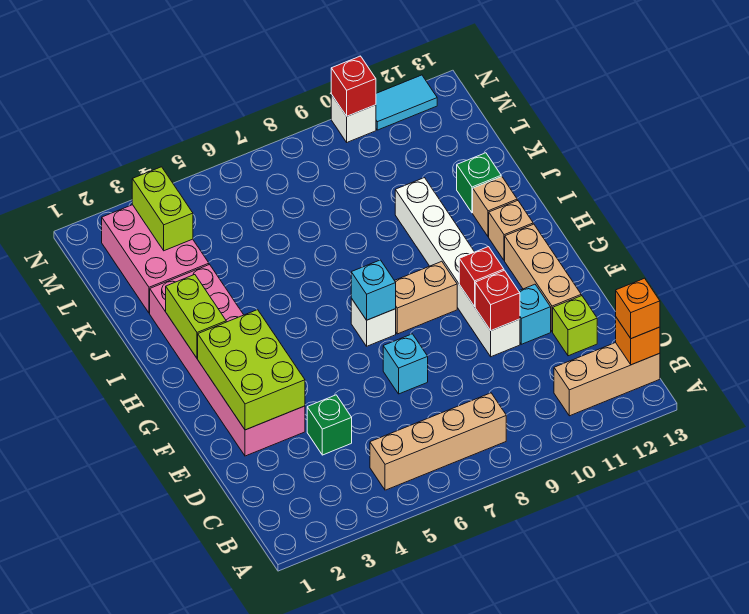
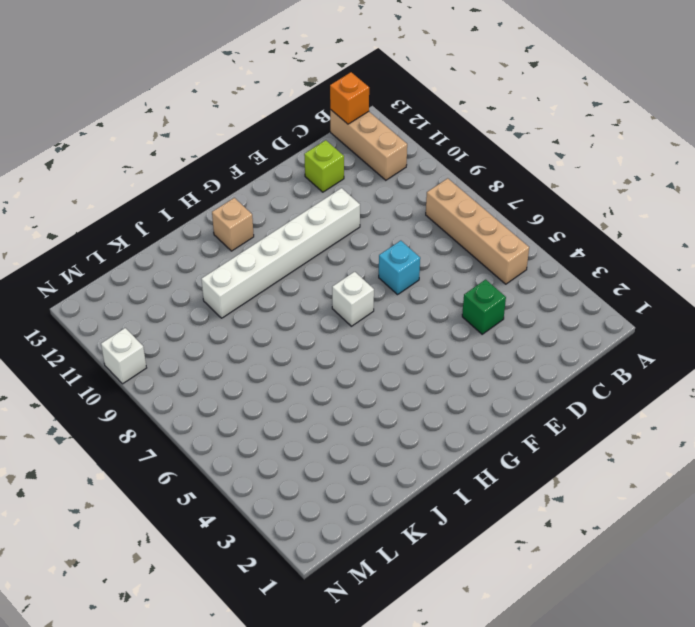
none -> pink 2x6 brick [150,265,305,456]
none -> cyan 1x1 brick [519,284,551,344]
none -> tan 1x3 brick [505,224,581,332]

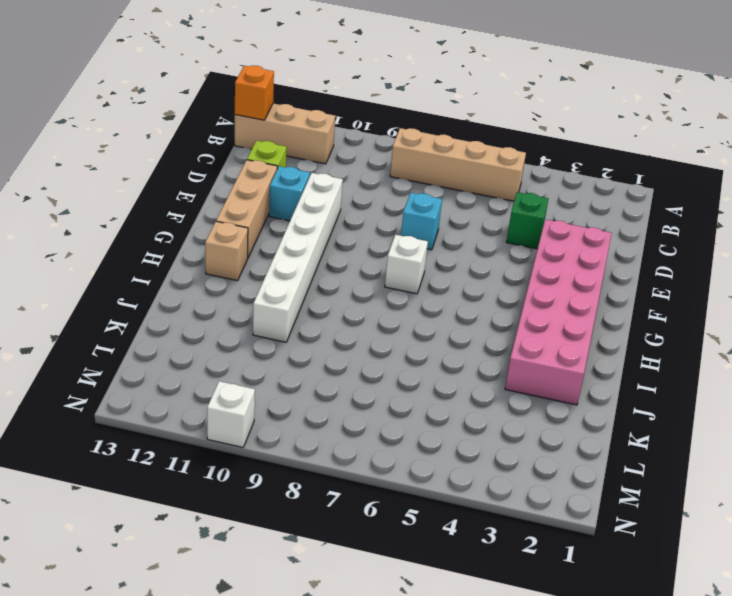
none -> tan 1x2 brick [394,261,457,334]
none -> tan 1x1 brick [473,177,517,237]
none -> green 1x1 brick [457,153,501,213]

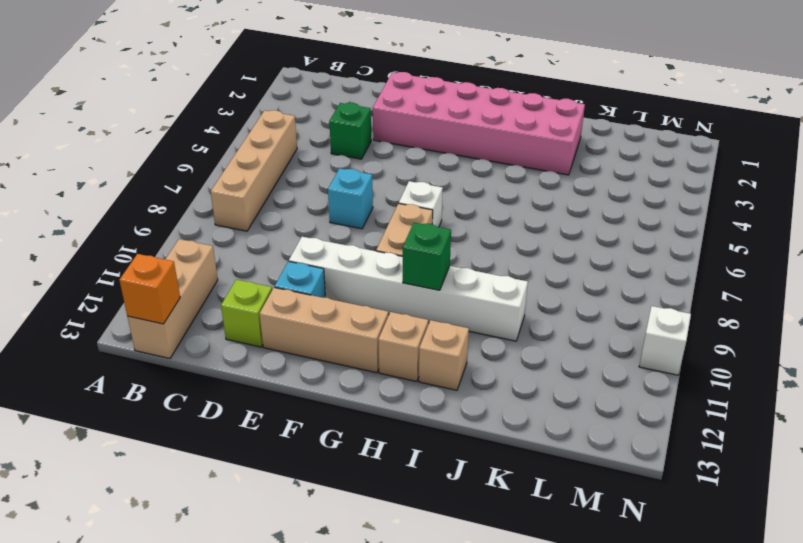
green 1x1 brick [403,222,451,290] -> green 1x1 brick moved to [457,153,501,213]
none -> pink 2x3 brick [102,205,209,313]
none -> cyan 1x2 tile [376,75,437,130]
none -> lime 2x3 brick [198,310,305,430]

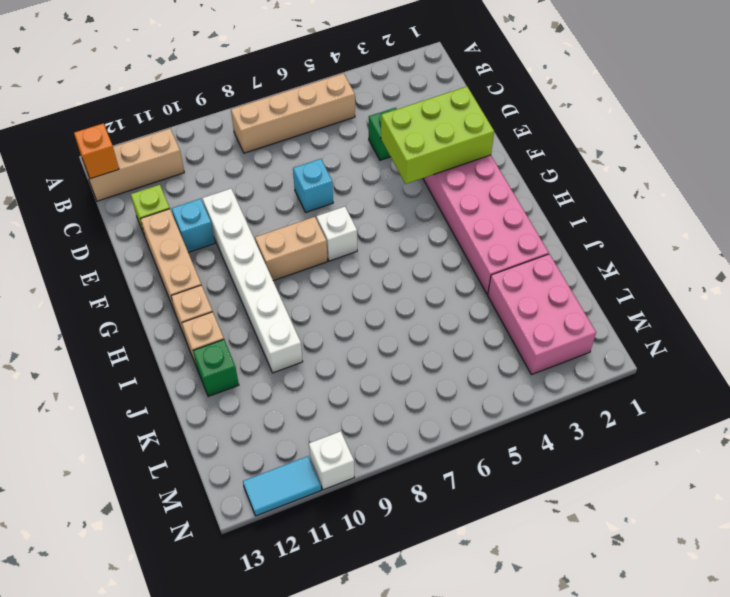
lime 2x3 brick [381,87,494,184] -> lime 2x3 brick turned to [198,310,305,430]
none -> red 1x1 brick [475,270,520,331]
none -> red 1x1 brick [459,247,504,307]
none -> cyan 1x1 brick [351,260,396,320]

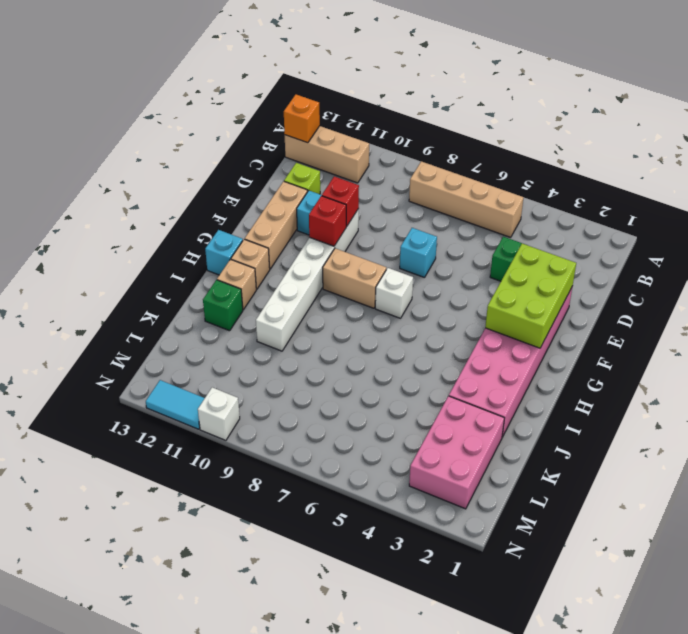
cyan 1x1 brick [205,230,243,275] -> cyan 1x1 brick moved to [351,260,396,320]
none -> lime 1x2 brick [166,275,226,358]
none -> lime 1x2 brick [132,167,193,251]
none -> red 1x1 brick [331,56,376,116]

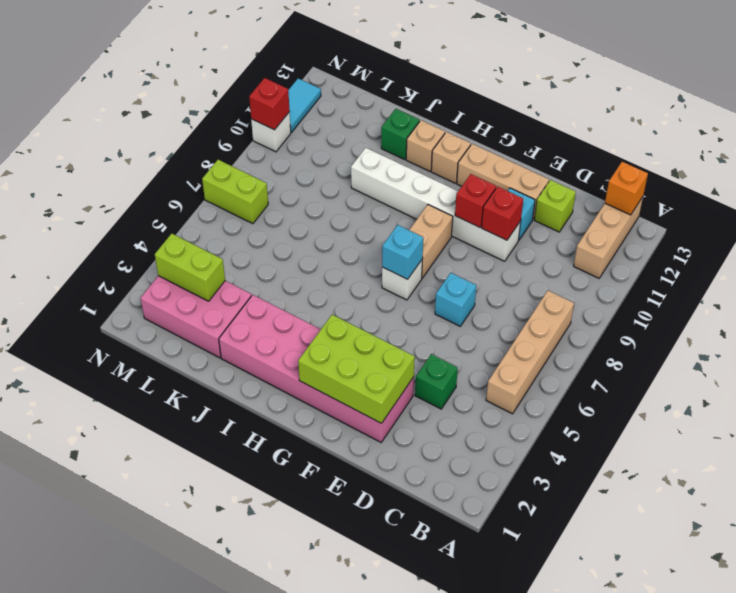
lime 1x2 brick [202,160,268,224] -> lime 1x2 brick moved to [166,275,226,358]
none -> orange 1x1 brick [616,278,660,339]

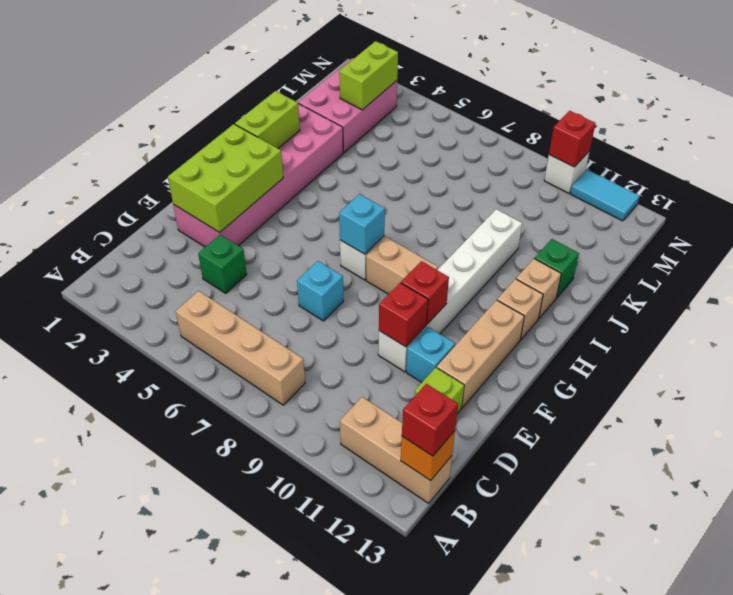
red 1x1 brick [402,384,458,456] -> orange 1x1 brick [616,278,660,339]

